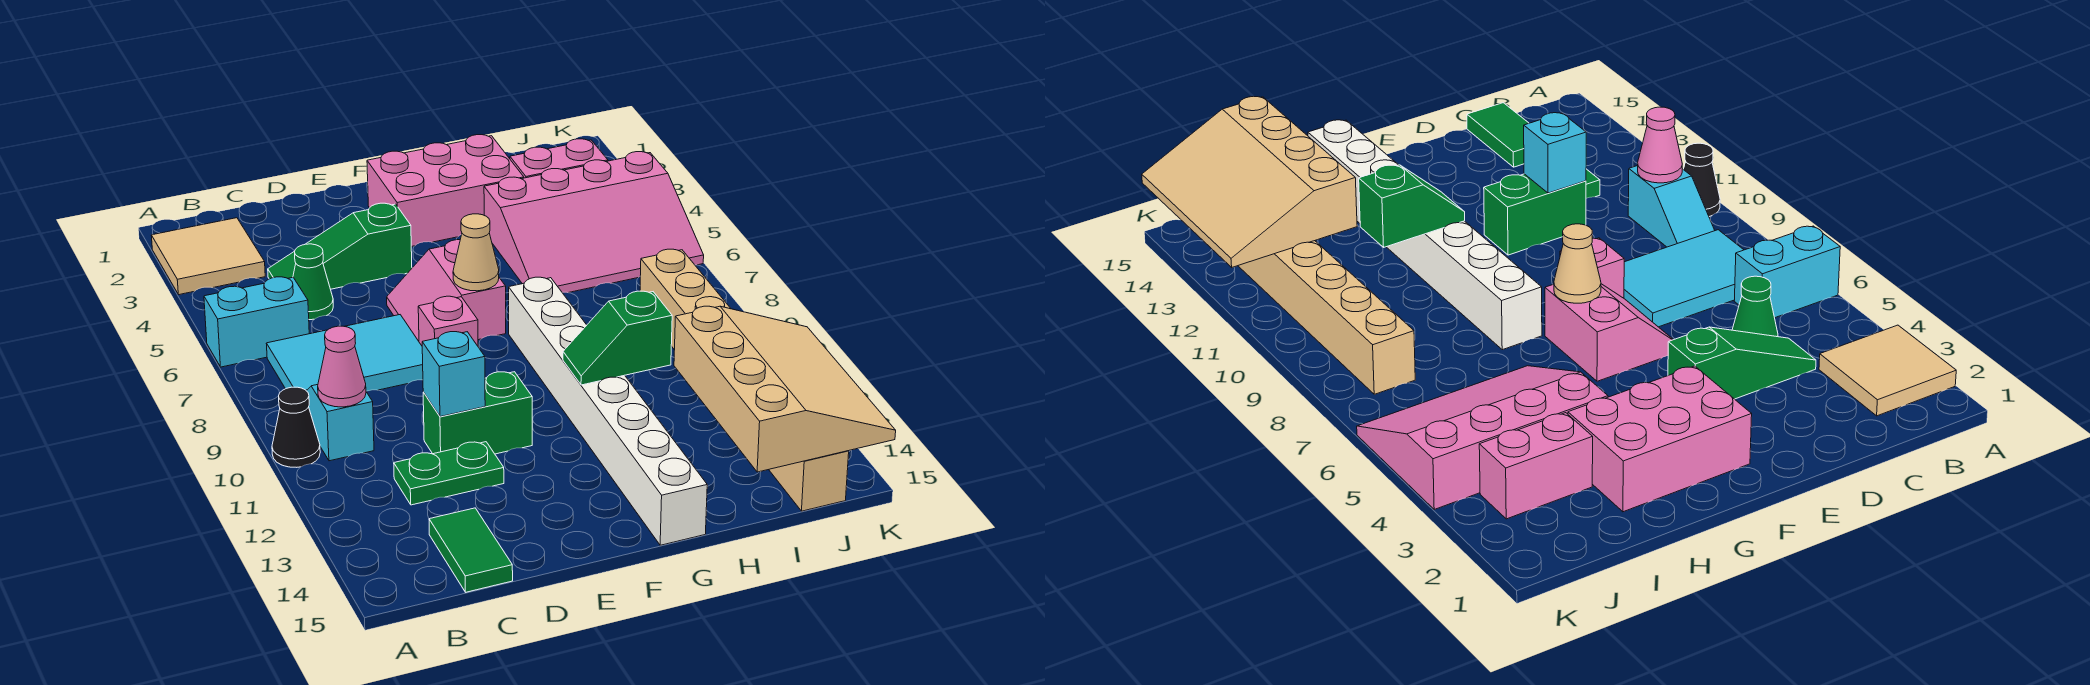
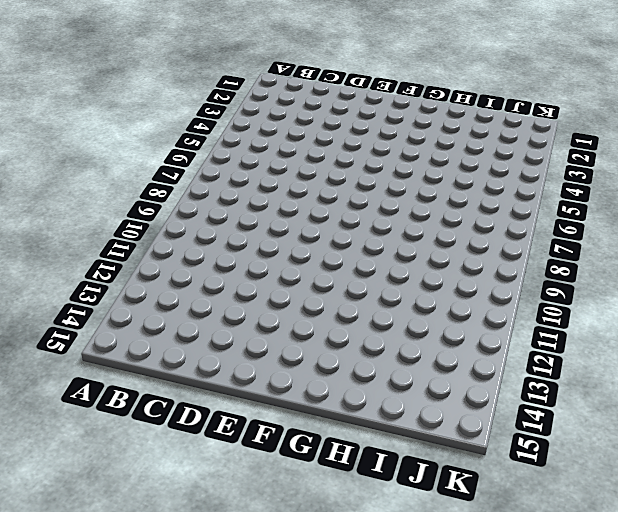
none -> tan 2x2 tile [151,218,265,295]
none -> cyan 1x2 brick [204,277,309,367]
none -> black 1x1 cone [272,387,320,467]

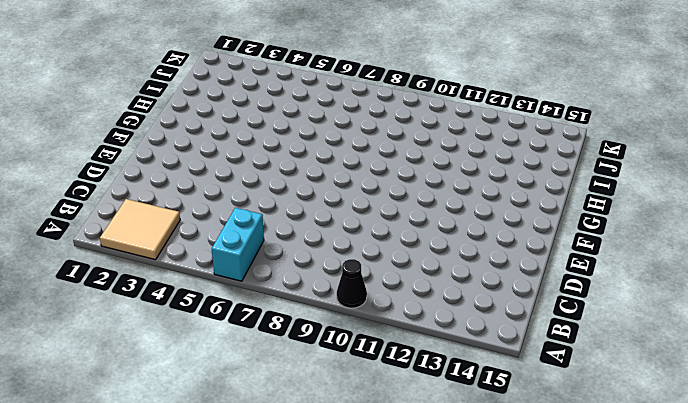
none -> cyan 2x3 tile [266,315,423,391]
none -> cyan 1x2 slope [307,384,374,461]
none -> green 1x3 slope [268,203,412,289]

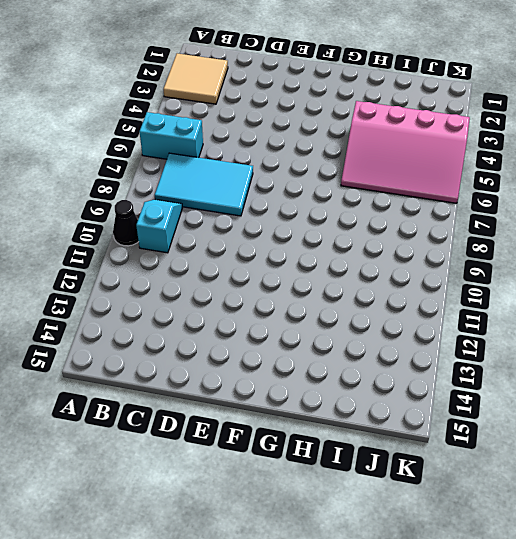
none -> green 1x3 slope [268,203,412,289]
none -> green 1x1 cone [293,244,333,320]
none -> green 1x2 plate [394,442,504,505]

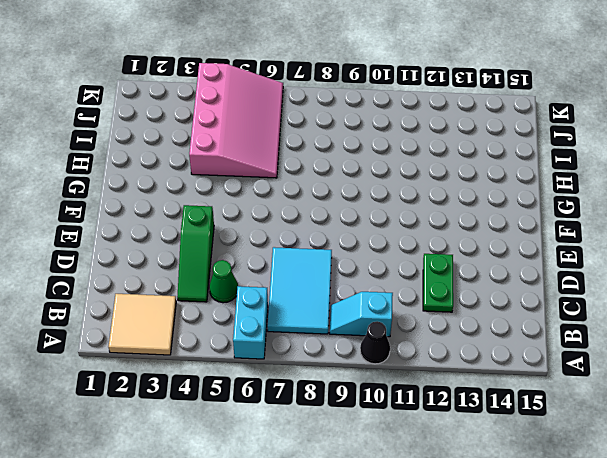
none -> green 1x2 tile [429,508,513,592]
none -> green 1x2 brick [423,372,532,454]
none -> pink 2x2 slope [387,240,506,341]

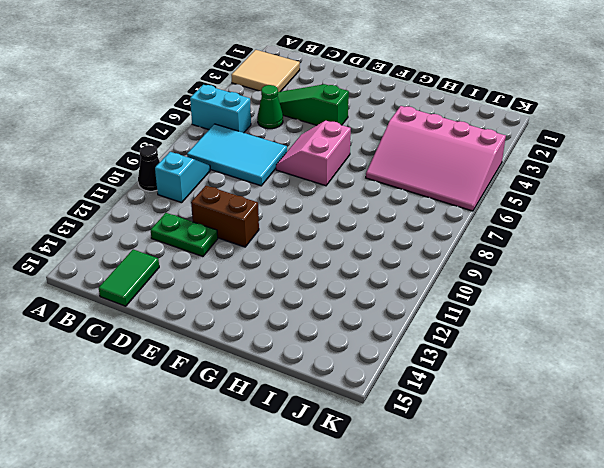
brown 1x2 brick [191,186,259,247] -> green 1x2 brick [423,372,532,454]
none -> pink 1x1 brick [418,296,478,346]
none -> pink 2x3 brick [367,135,524,247]
none -> white 1x8 brick [509,277,707,545]

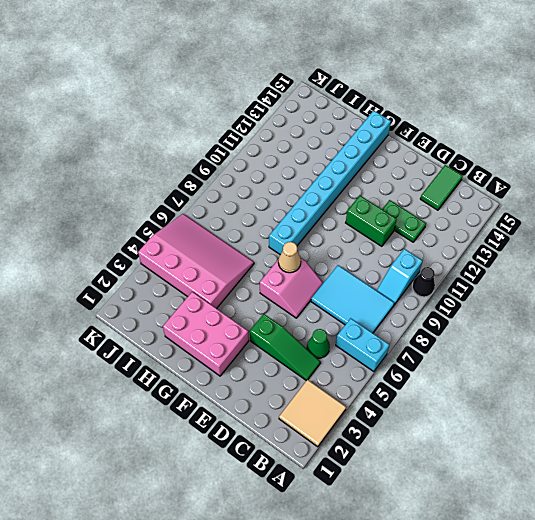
cyan 1x8 brick [269,111,391,255] -> white 1x8 brick [509,277,707,545]
none -> pink 1x1 brick [418,296,478,346]
none -> pink 1x2 brick [510,139,608,178]
none -> tan 1x8 brick [640,249,849,511]

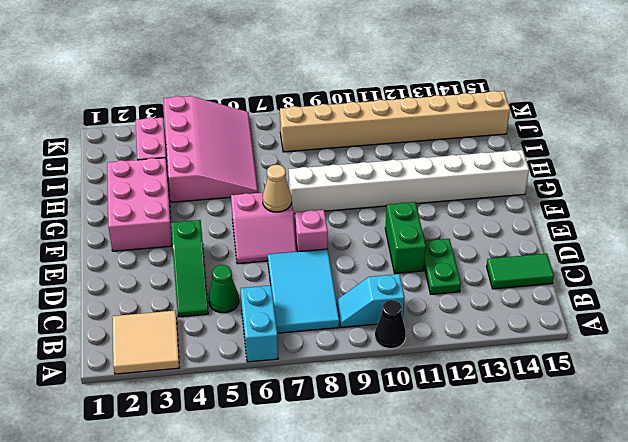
none -> pink 1x1 cone [318,326,366,407]
none -> cyan 1x1 brick [422,332,485,417]
none -> green 1x2 slope [563,291,672,385]

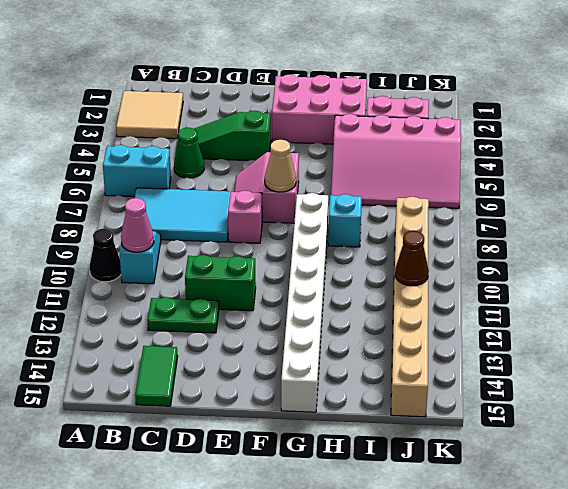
cyan 1x1 brick [328,194,362,247] -> cyan 1x1 brick moved to [422,332,485,417]
brown 1x1 cone [395,231,429,286] -> none
none -> green 1x2 slope [563,291,672,385]
none -> tan 3x4 slope [674,306,896,472]

